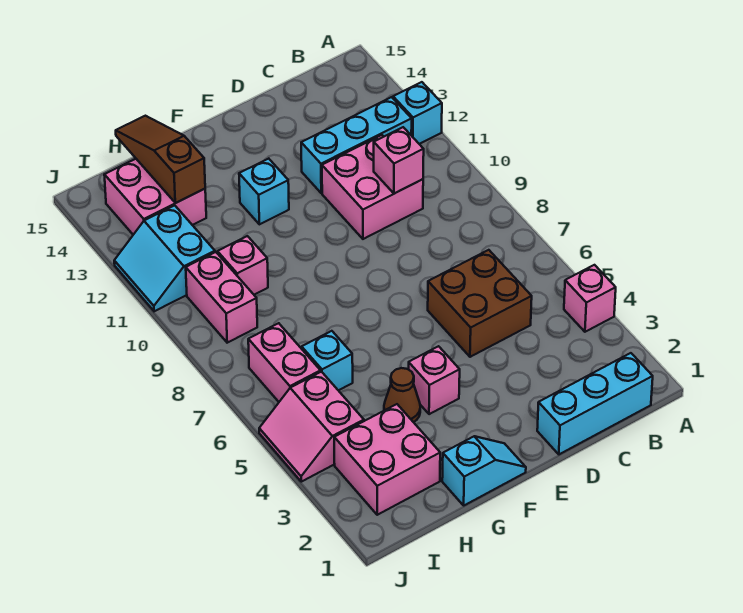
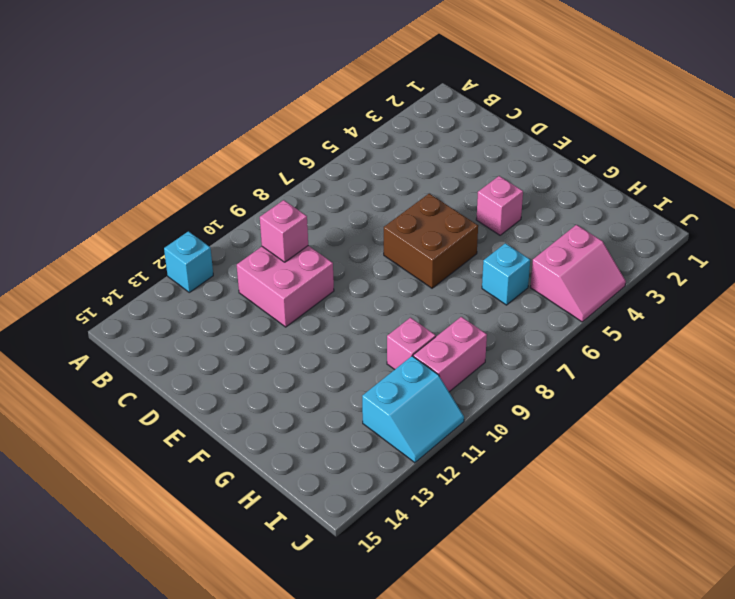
brown 2x2 brick [384,193,478,288] -> brown 2x2 brick moved to [428,250,532,357]
none -> pink 1x1 brick [564,265,616,332]
none -> cyan 1x3 brick [537,353,653,454]
none -> cyan 1x3 brick [301,97,412,193]

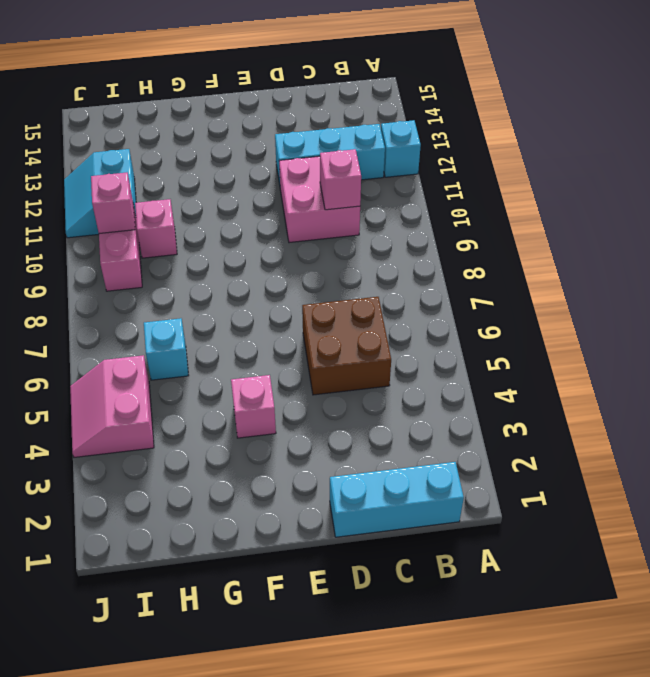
pink 1x1 brick [91,173,135,233] -> pink 1x1 brick moved to [564,265,616,332]
none -> cyan 1x2 slope [442,436,526,505]
none -> cyan 1x1 brick [239,159,289,224]
none -> brown 1x1 cone [384,368,420,422]

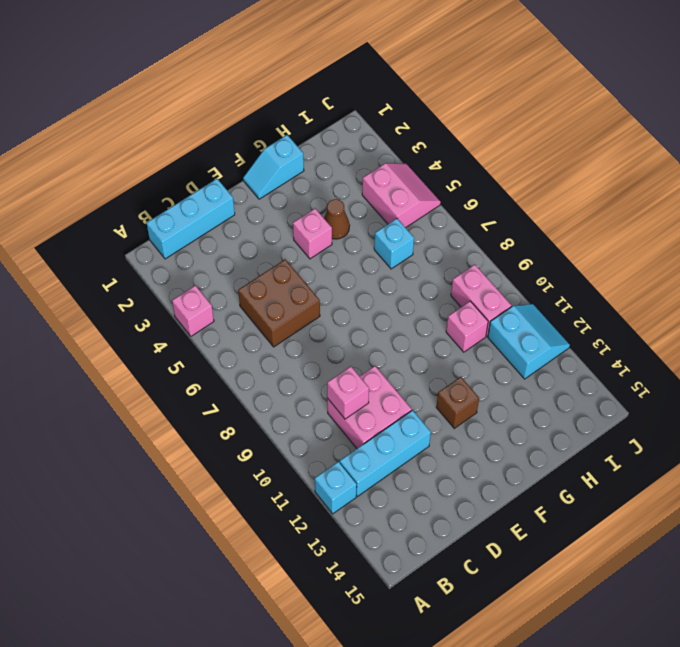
brown 1x1 brick [436,377,479,428] -> cyan 1x1 brick [239,159,289,224]
none -> pink 2x2 brick [334,404,440,515]
none -> pink 2x2 brick [104,159,206,235]
none -> pink 1x2 brick [248,323,321,402]

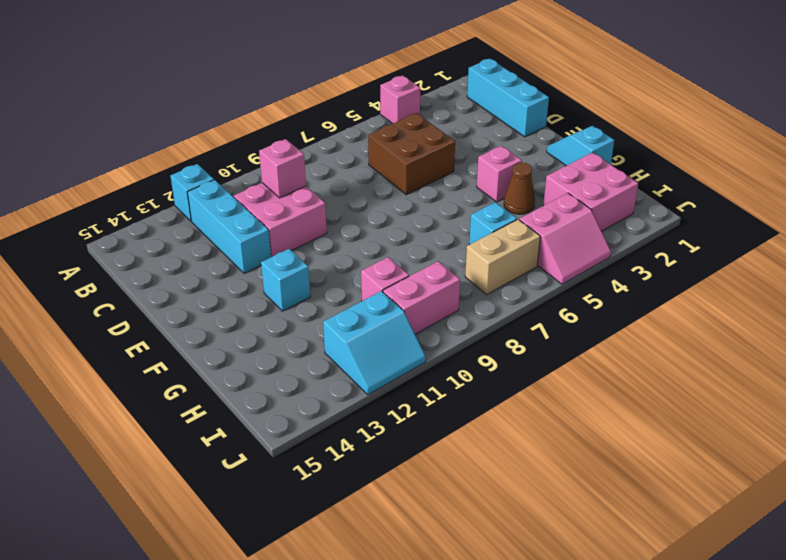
tan 1x2 brick [465,219,540,294] -> pink 1x2 brick [248,323,321,402]
none -> pink 2x2 brick [104,159,206,235]
none -> brown 1x3 slope [116,116,205,203]

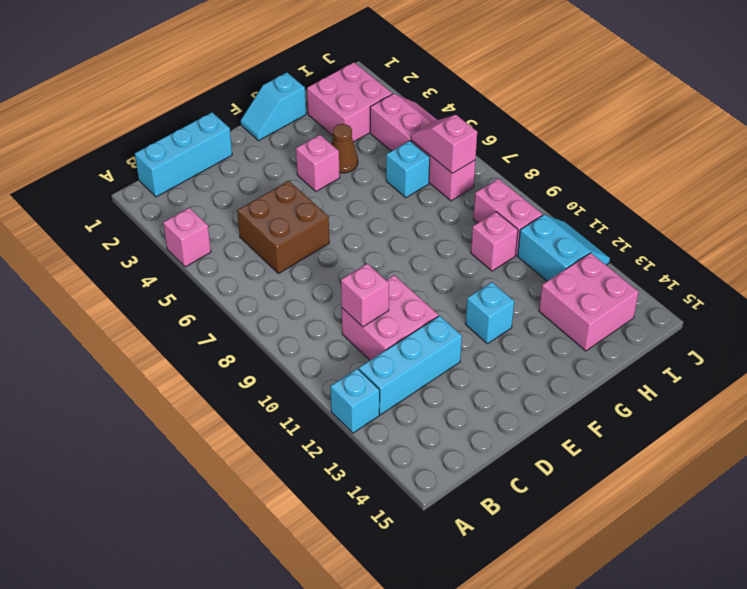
pink 1x2 slope [411,115,477,173] -> none
none -> brown 1x3 slope [116,116,205,203]

